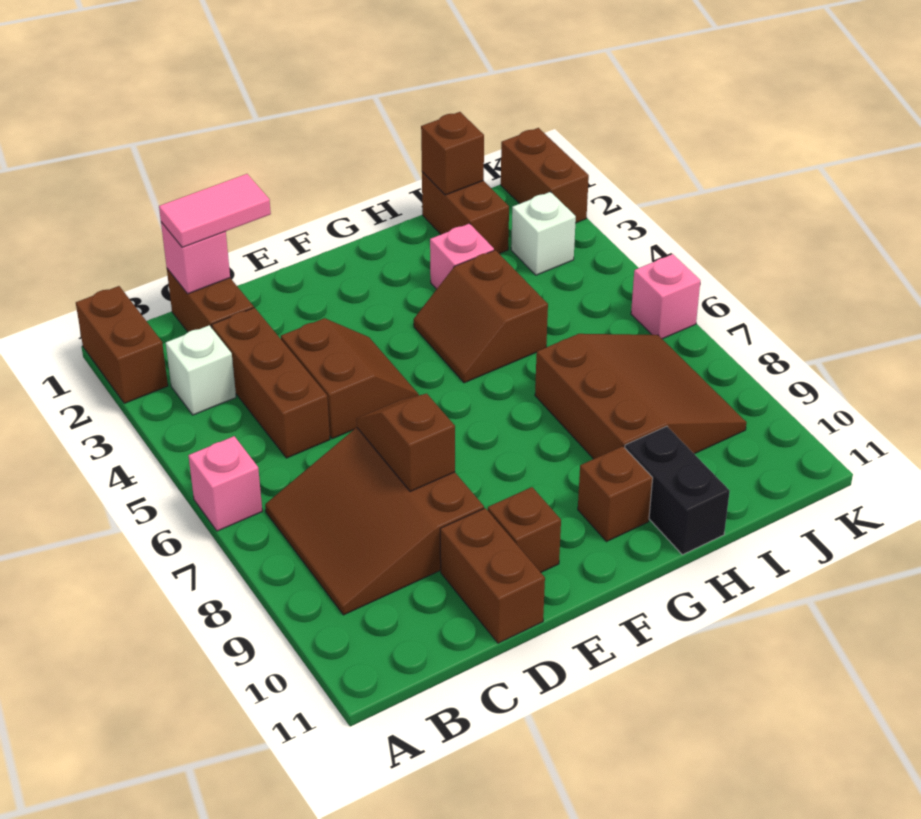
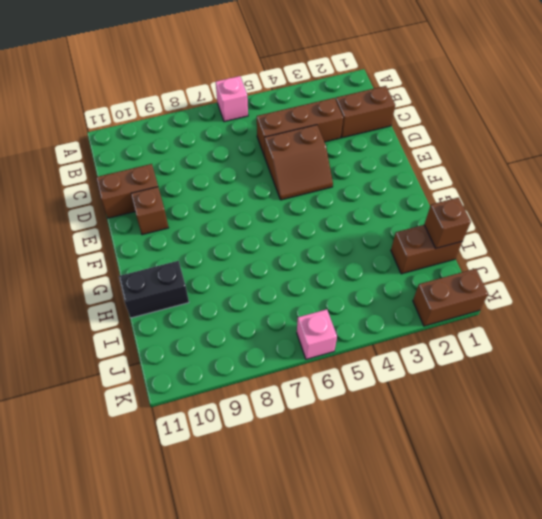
none -> brown 1x2 brick [76,286,168,403]
none -> white 1x1 brick [166,325,236,415]
none -> brown 3x3 slope [265,428,484,615]

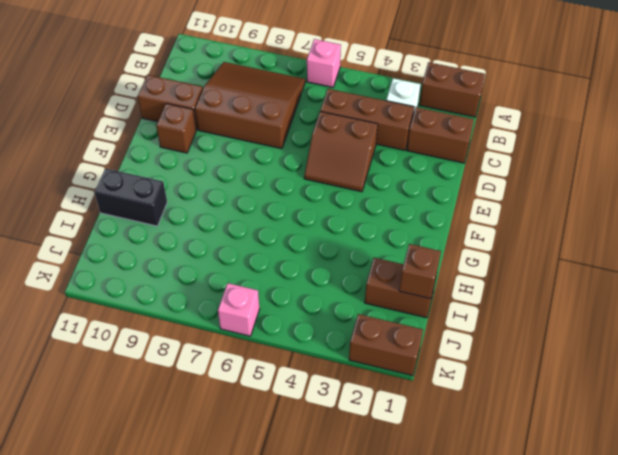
none -> brown 2x2 slope [414,250,548,383]
none -> brown 1x1 brick [578,446,653,542]
none -> pink 1x1 brick [430,224,494,289]

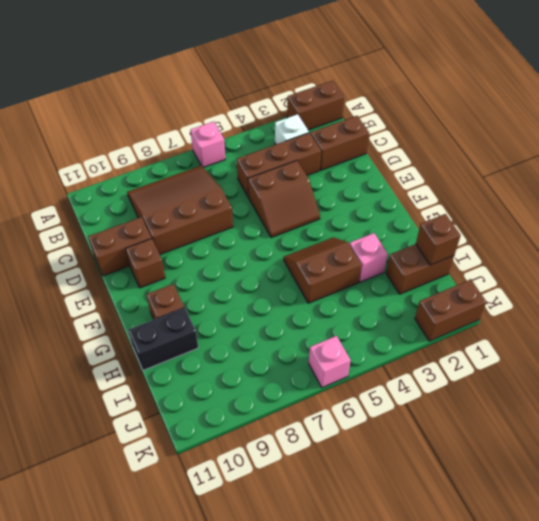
none -> brown 3x3 slope [535,334,746,459]
none -> white 1x1 brick [511,192,576,275]
none -> pink 1x1 brick [161,222,230,294]

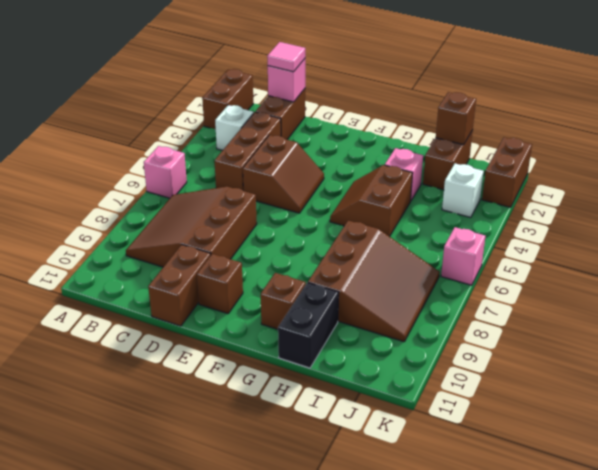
pink 1x1 tile [267,42,305,72] -> pink 1x2 tile [159,174,271,247]
none -> brown 1x2 slope [356,394,455,491]

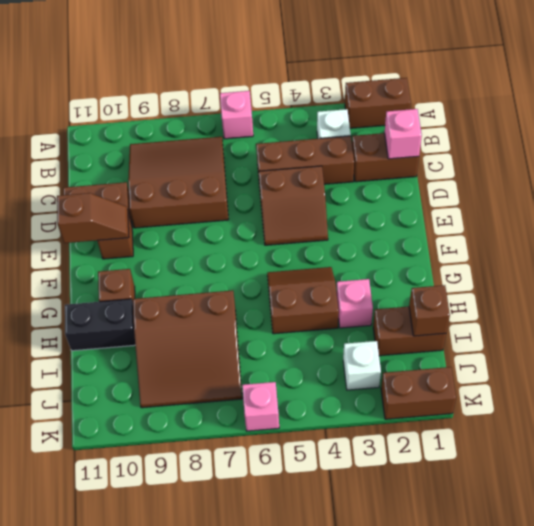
brown 1x2 slope [57,193,129,243] -> brown 1x2 slope moved to [356,394,455,491]
none -> pink 1x2 tile [159,174,271,247]

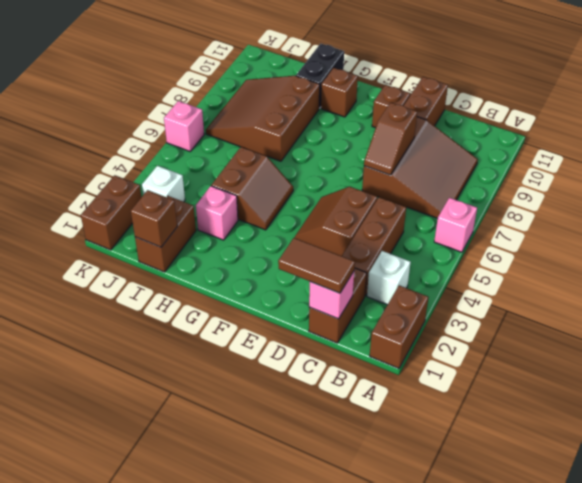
brown 1x2 tile [278,238,355,293] -> pink 1x2 tile [159,174,271,247]

